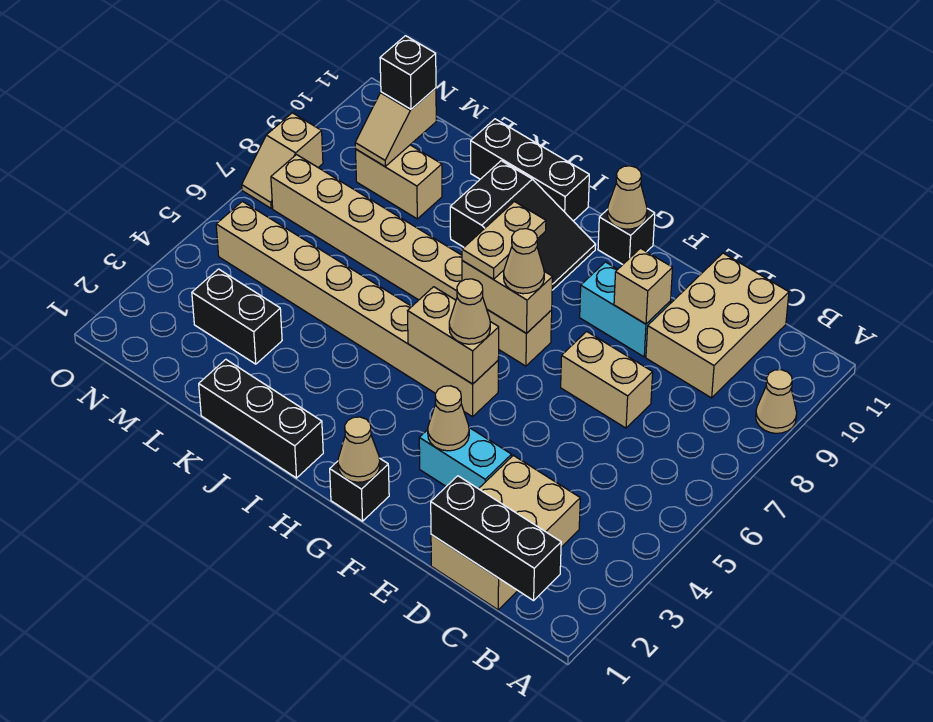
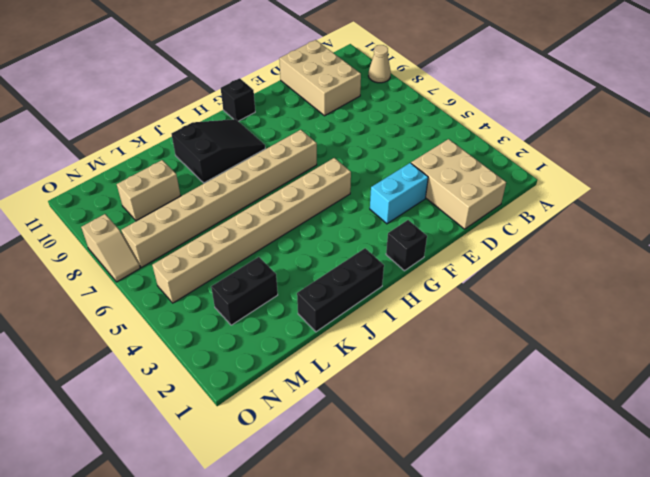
none -> tan 1x2 brick [561,332,653,428]
none -> cyan 1x2 brick [580,262,671,357]
none -> black 1x3 brick [471,119,589,221]

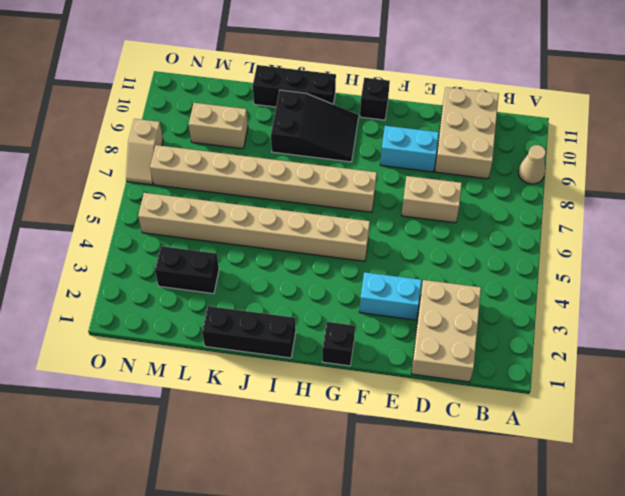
none -> black 1x3 brick [431,476,561,601]
none -> tan 1x1 brick [614,248,673,324]
none -> tan 1x1 cone [428,386,469,451]

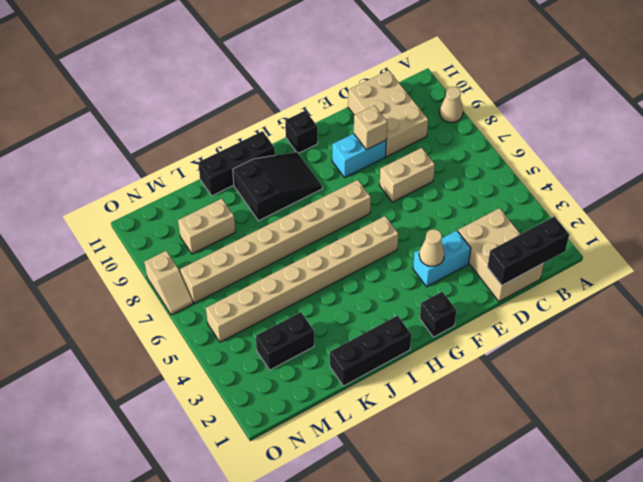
none -> tan 1x1 cone [338,417,380,482]
none -> tan 1x2 brick [408,287,499,384]
none -> tan 1x2 brick [462,261,553,333]

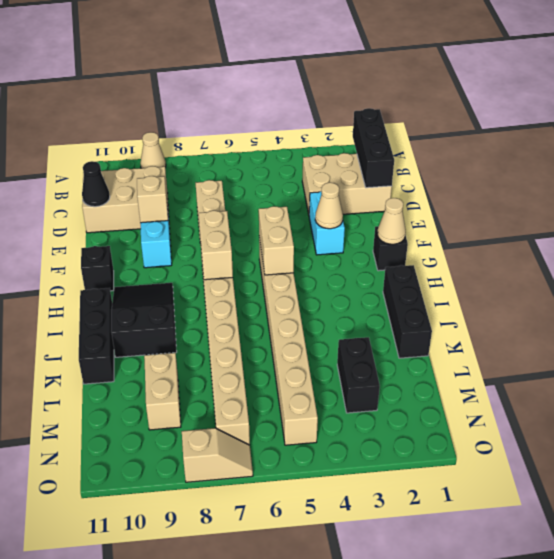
black 1x1 cone [82,161,110,207] -> none
none -> tan 1x1 cone [607,166,647,229]
none -> tan 1x2 slope [355,88,436,166]
none -> tan 1x1 cone [449,279,490,344]

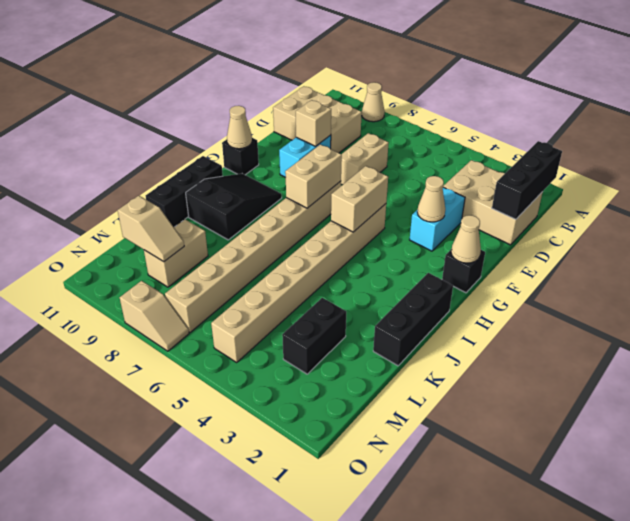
none -> tan 1x1 cone [449,279,490,344]
none -> tan 1x1 cone [504,229,544,294]
none -> tan 1x2 plate [462,202,546,279]

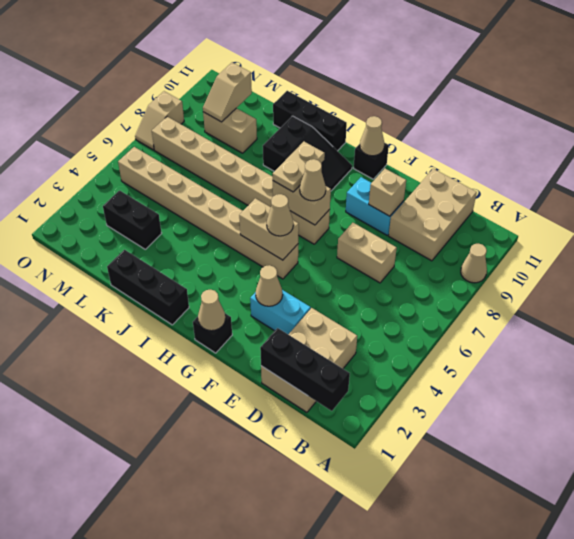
none -> black 1x1 brick [380,36,436,109]

